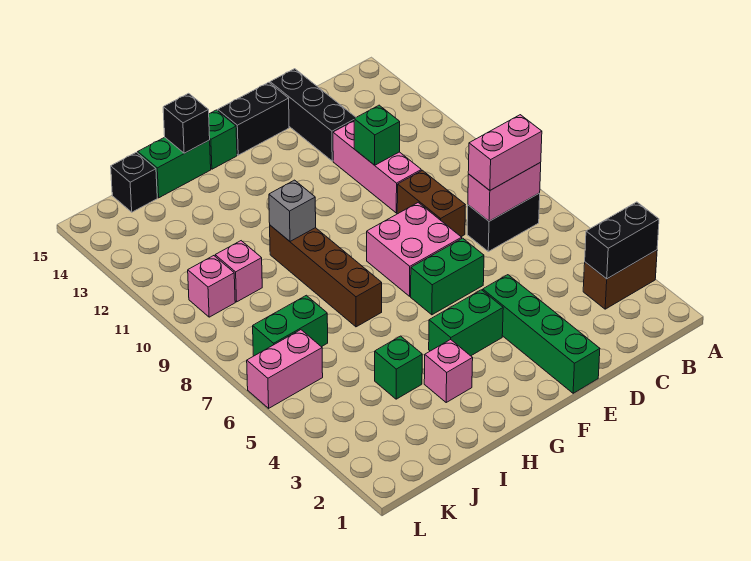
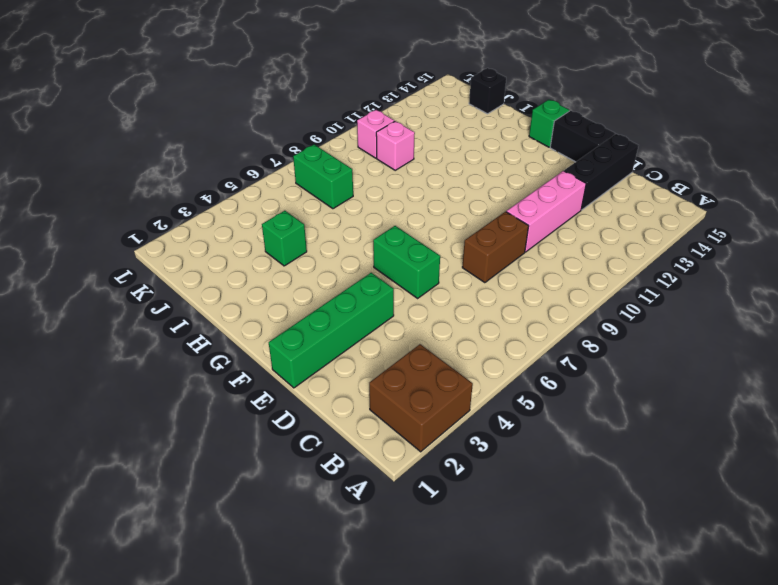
brown 2x2 brick [369,344,473,452] -> brown 1x2 brick [583,250,657,309]
none -> black 1x2 brick [467,193,540,252]
none -> pink 2x2 brick [367,203,462,296]
none -> green 1x2 brick [429,290,503,356]

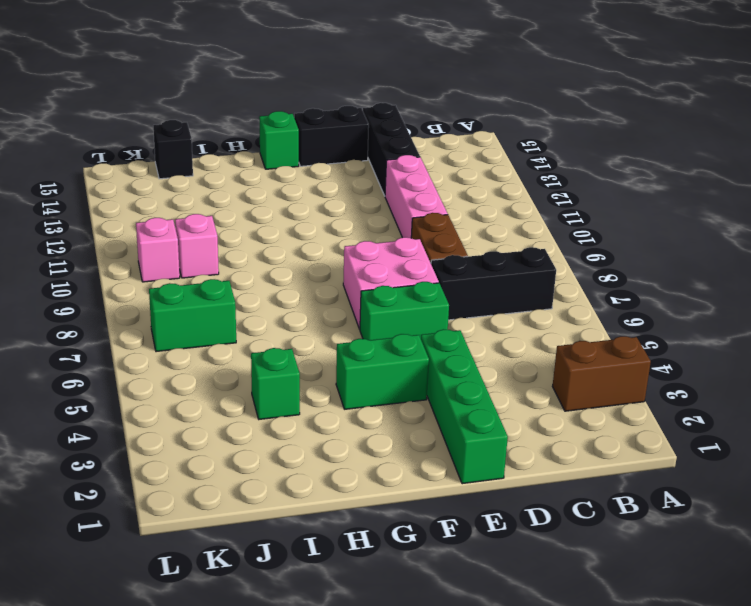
black 1x3 brick [431,247,556,320] -> black 1x2 brick [467,193,540,252]
none -> pink 1x1 brick [424,339,473,402]
none -> brown 1x4 brick [270,225,382,327]
none -> green 1x2 brick [138,137,211,198]

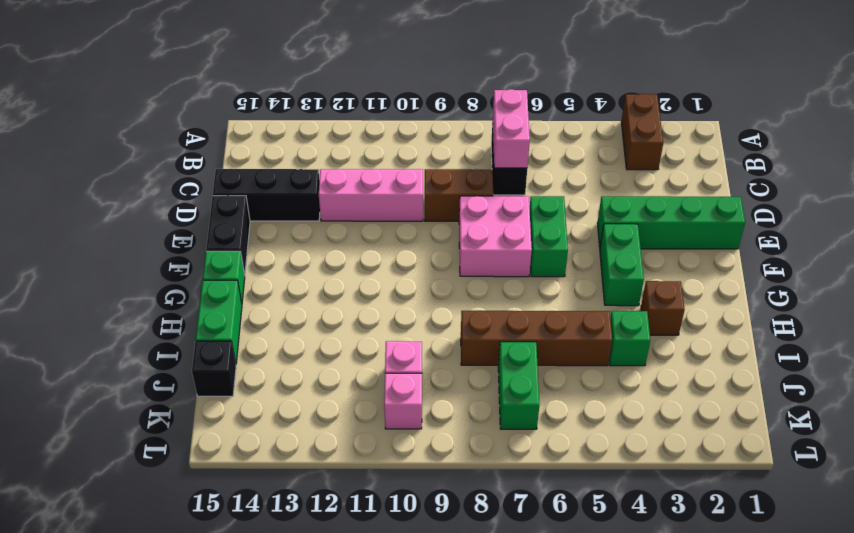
brown 1x1 brick [641,281,685,335] -> pink 1x1 brick [424,339,473,402]
brown 1x4 brick [461,311,612,366] -> brown 1x4 brick moved to [270,225,382,327]
none -> pink 1x2 brick [247,330,323,408]
none -> black 1x2 brick [585,202,659,279]
none -> green 1x1 brick [354,105,400,165]

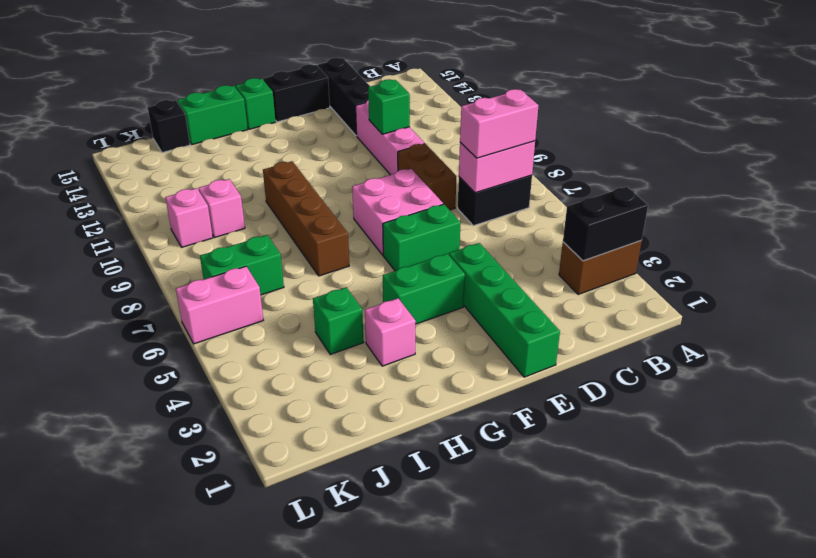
none -> grey 1x1 brick [269,180,316,241]
none -> black 1x1 brick [163,93,210,153]

